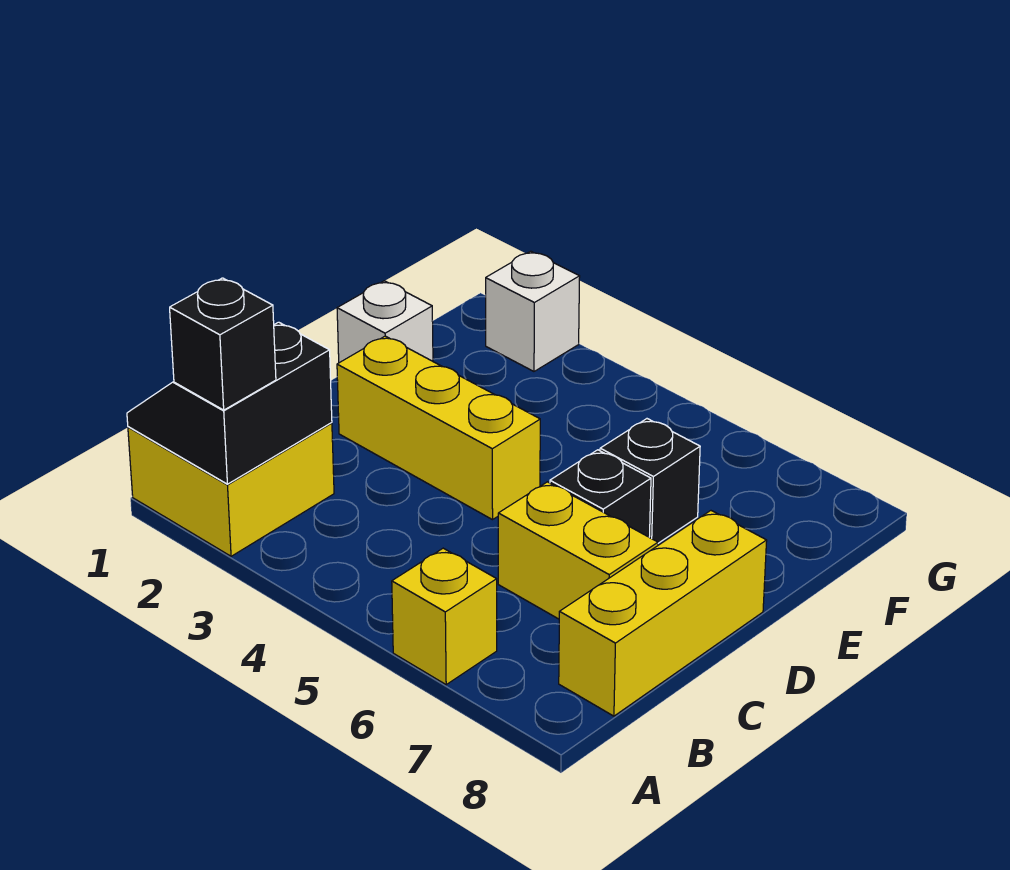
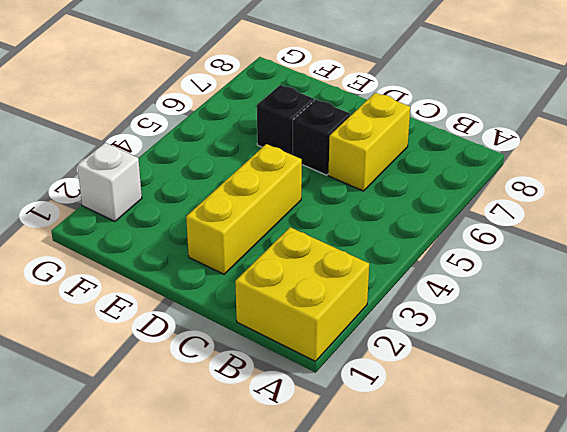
none -> yellow 1x1 brick [392,548,497,685]
none -> yellow 1x3 brick [559,511,767,716]

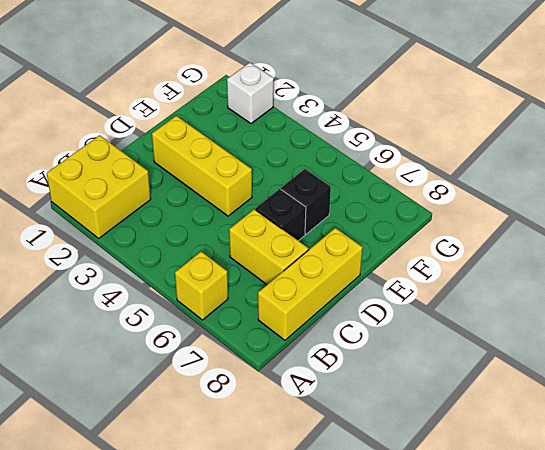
none -> white 1x1 brick [337,281,433,363]
none -> black 2x2 slope [127,322,332,484]

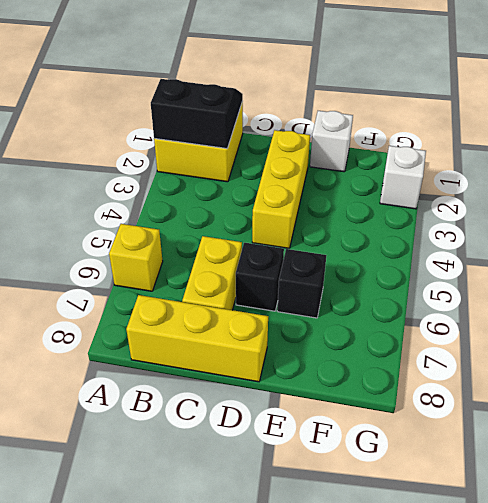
none -> black 1x1 brick [170,278,276,410]

